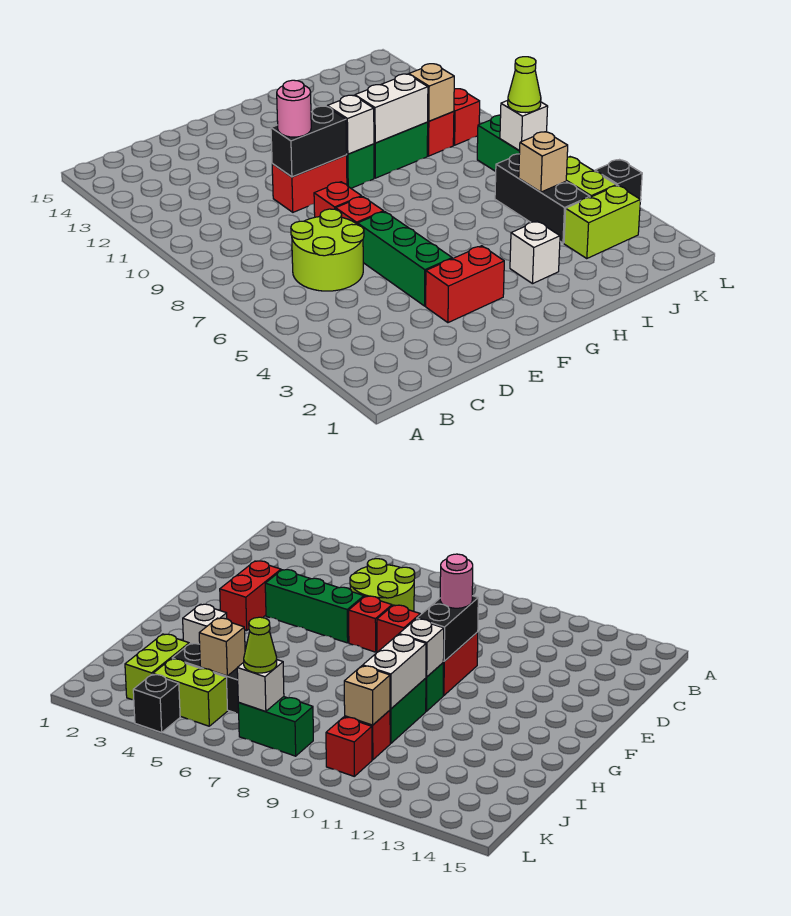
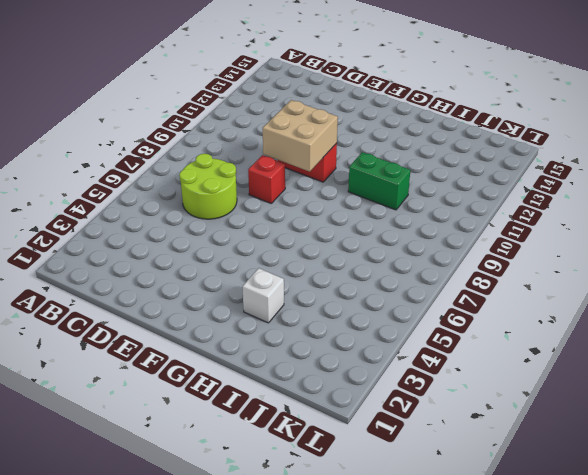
tan 2x2 brick [263,100,338,172] -> black 1x2 brick [271,106,347,177]
none -> red 1x2 brick [426,246,504,323]
none -> green 1x3 brick [358,212,452,306]
none -> red 1x1 brick [336,197,384,225]

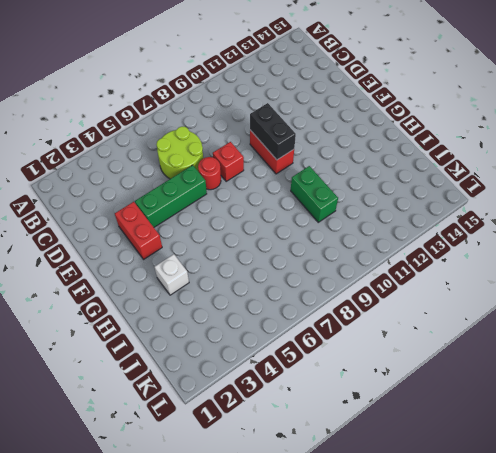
red 1x1 round brick [198,157,221,190] -> red 1x1 brick [336,197,384,225]
none -> green 1x1 brick [347,144,374,188]
none -> lime 1x2 brick [564,185,640,259]
none -> black 1x3 brick [495,154,590,243]

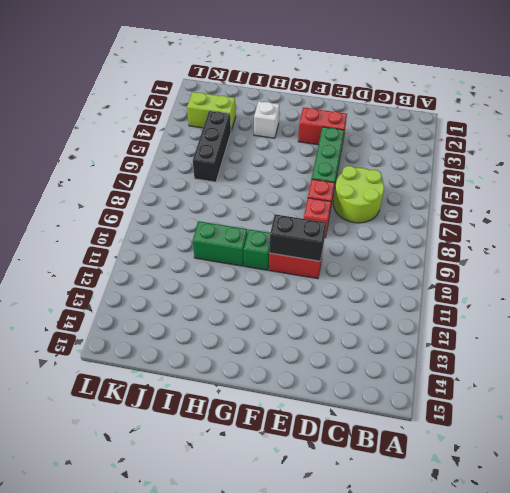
none -> red 1x1 brick [427,111,454,156]
none -> lime 1x2 brick [566,157,616,197]
none -> green 1x2 brick [477,115,520,171]

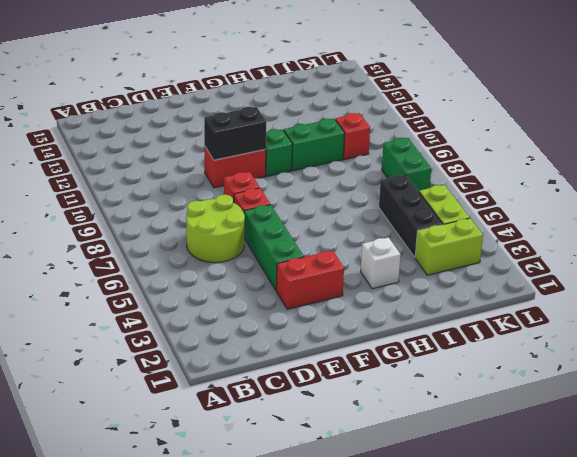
none -> red 1x1 brick [453,89,480,145]
none -> black 1x1 brick [595,160,642,201]
none -> white 1x1 brick [327,95,374,154]

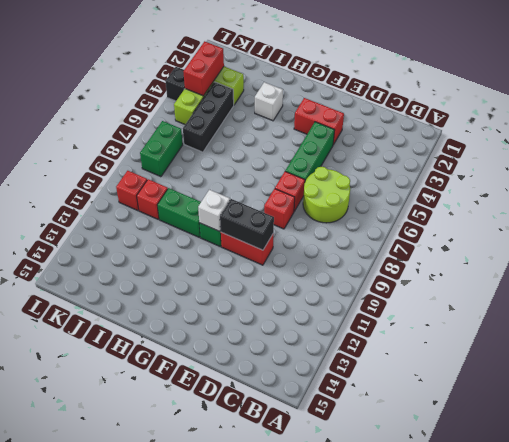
red 1x2 brick [183,41,224,96] -> none
none -> white 1x2 brick [355,74,428,143]
none -> tan 1x1 brick [519,132,568,192]
none -> tan 1x1 brick [409,64,454,121]

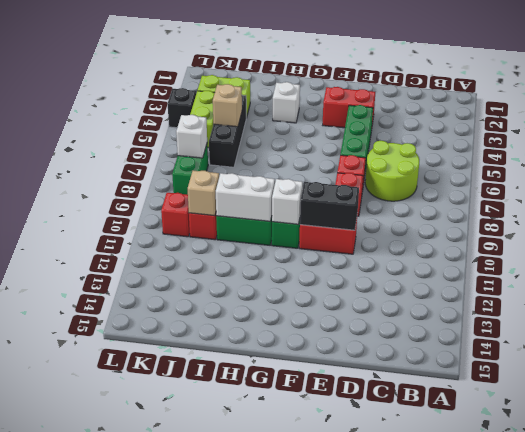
none -> pink 1x1 round brick [277,80,311,137]
none -> lime 1x1 cone [508,57,541,113]

